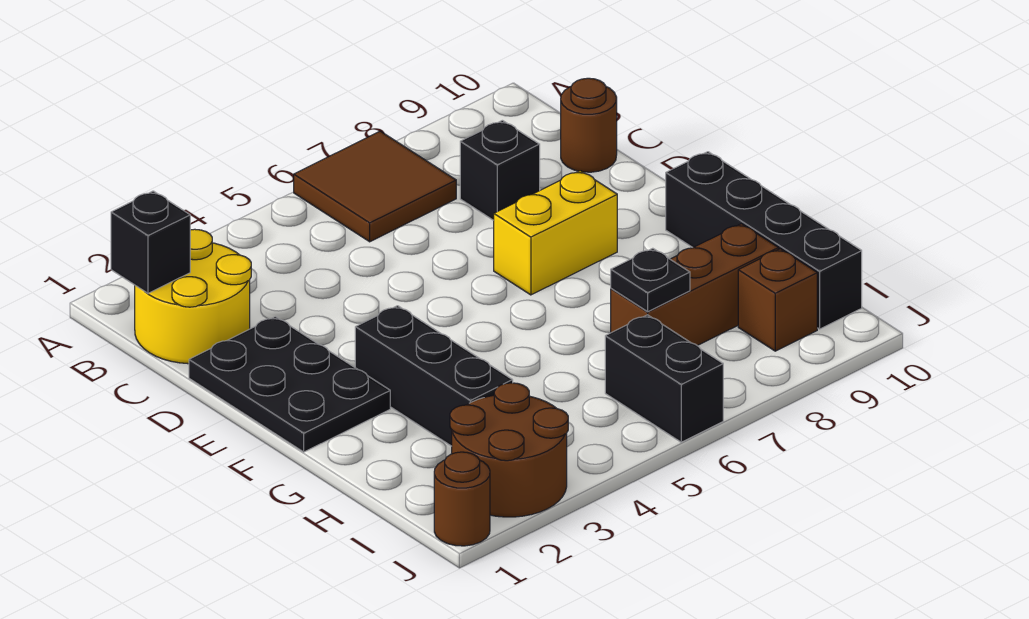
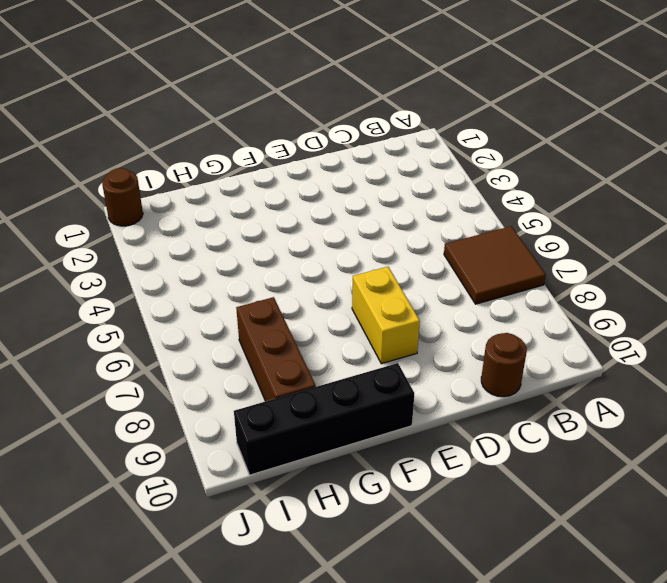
none -> yellow 2x2 round brick [135,229,251,364]
none -> black 1x1 brick [460,120,540,220]
none -> black 2x3 plate [189,317,390,452]

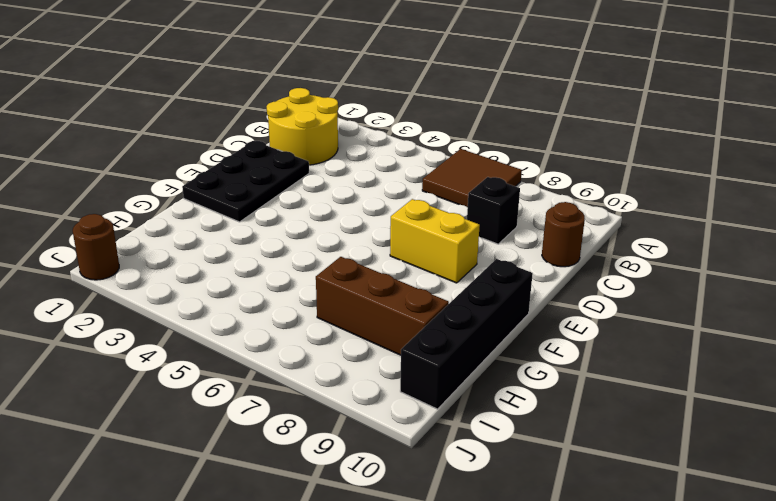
none -> black 1x3 brick [355,306,513,446]
none -> brown 2x2 round brick [450,383,568,517]
none -> black 1x2 brick [605,315,723,442]

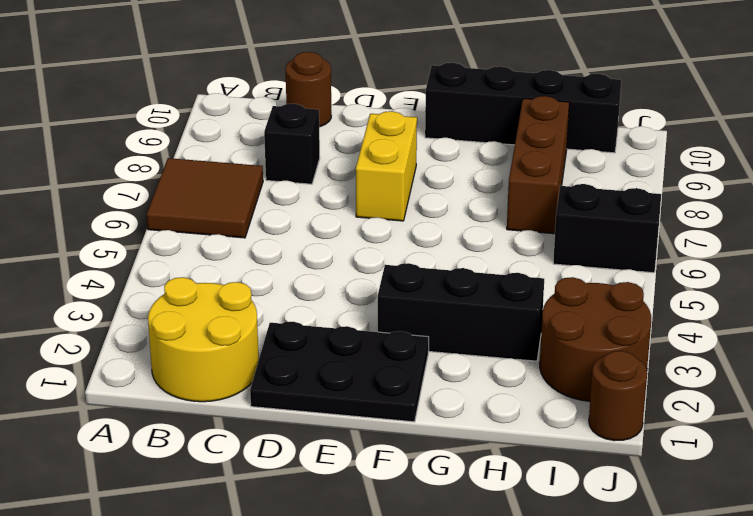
none -> brown 1x1 brick [738,249,817,351]
none -> black 1x1 brick [111,191,190,293]
none -> black 1x1 plate [611,248,690,312]

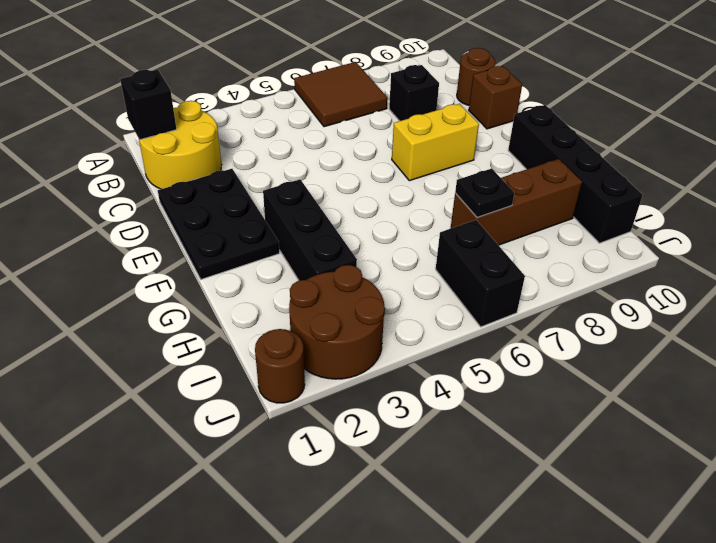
brown 1x1 brick [469,66,522,129] -> brown 1x1 brick moved to [738,249,817,351]

